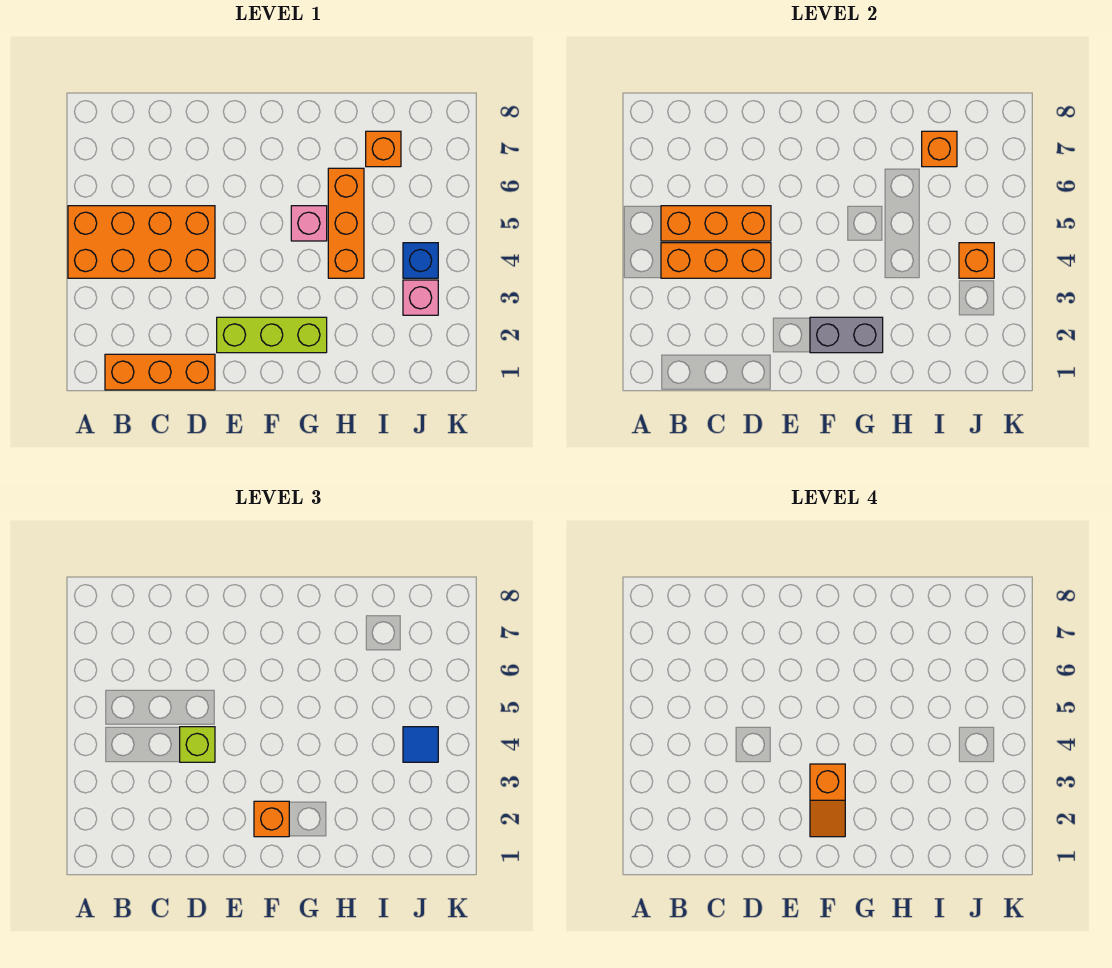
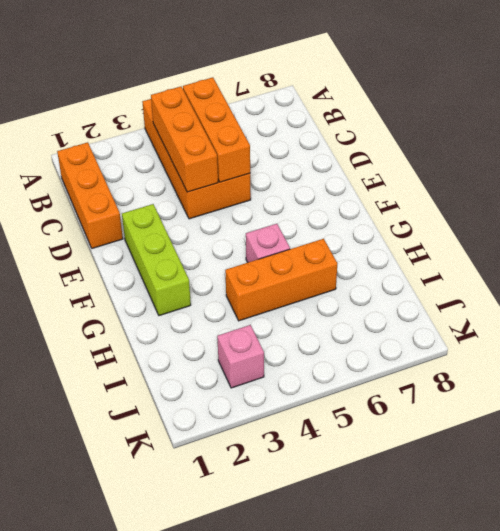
none -> orange 1x1 brick [366,131,401,167]
none -> blue 1x1 brick [403,243,438,278]
none -> grey 1x2 brick [810,317,883,353]

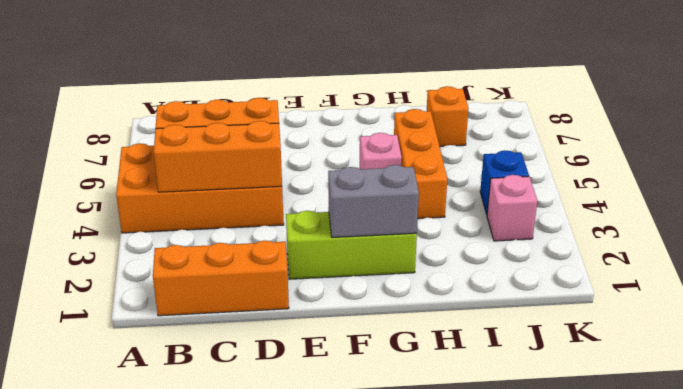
none -> orange 1x1 brick [922,131,957,167]
none -> orange 1x1 brick [959,243,994,278]
none -> lime 1x1 brick [180,727,215,762]

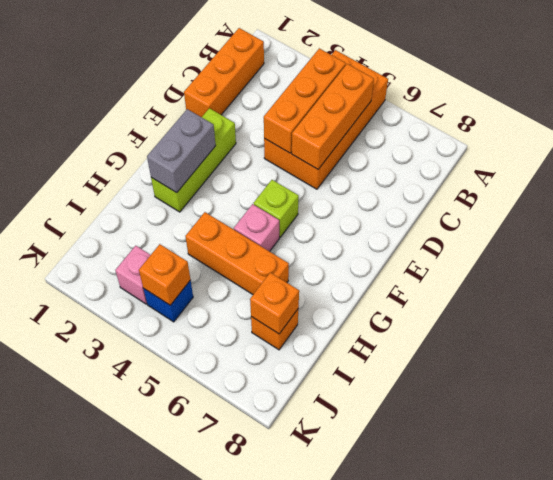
lime 1x1 brick [254,180,299,237] -> lime 1x1 brick moved to [180,727,215,762]
none -> orange 1x1 brick [254,801,289,837]
none -> blue 1x1 tile [403,727,438,762]
none -> orange 1x2 slope [810,764,845,837]

